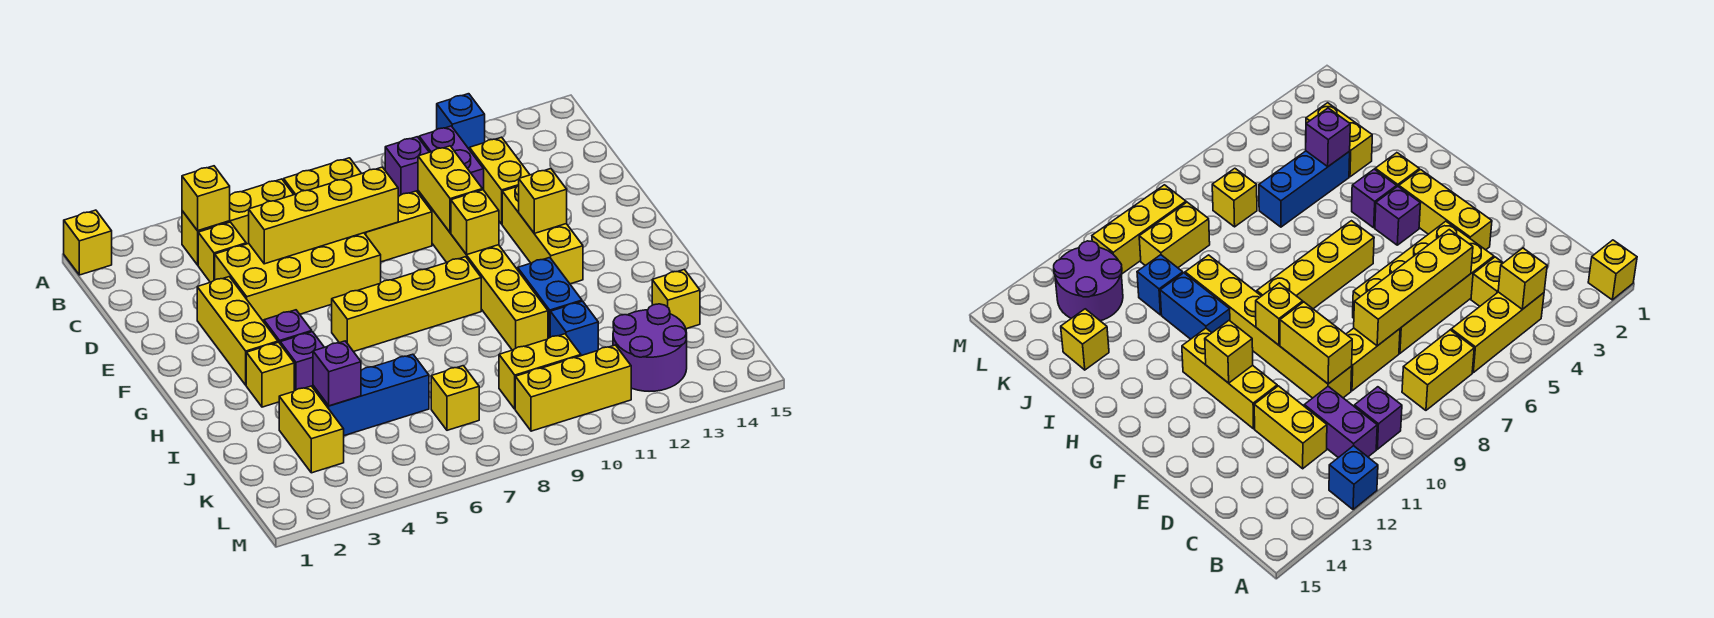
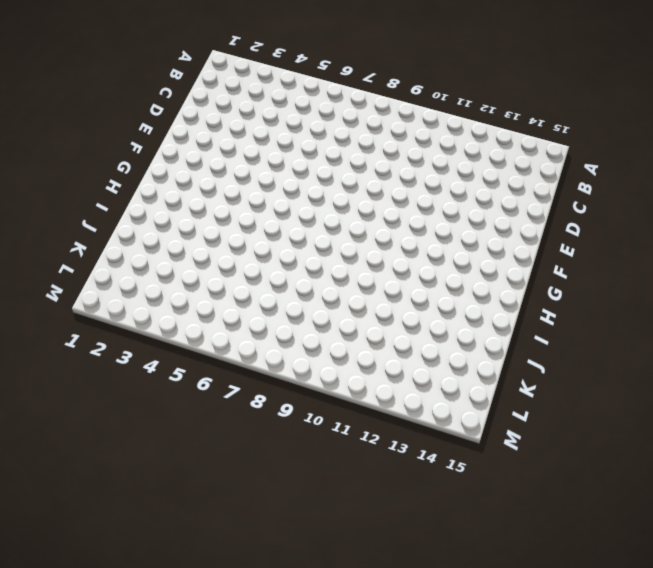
none -> yellow 1x1 brick [64,210,112,275]
none -> blue 1x1 brick [437,94,485,150]
none -> yellow 1x3 brick [182,179,294,265]
none -> yellow 1x2 brick [284,158,362,195]

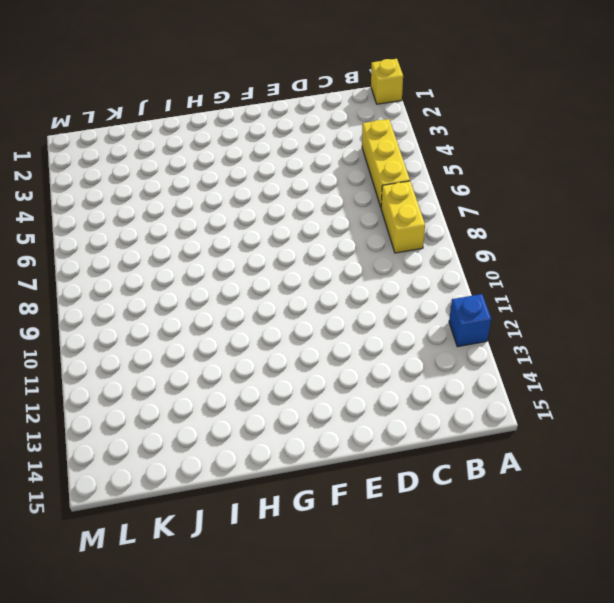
none -> purple 1x1 brick [385,137,429,197]
none -> purple 1x2 brick [419,126,484,190]
none -> yellow 1x1 brick [198,222,246,282]
none -> yellow 1x2 brick [470,137,530,224]

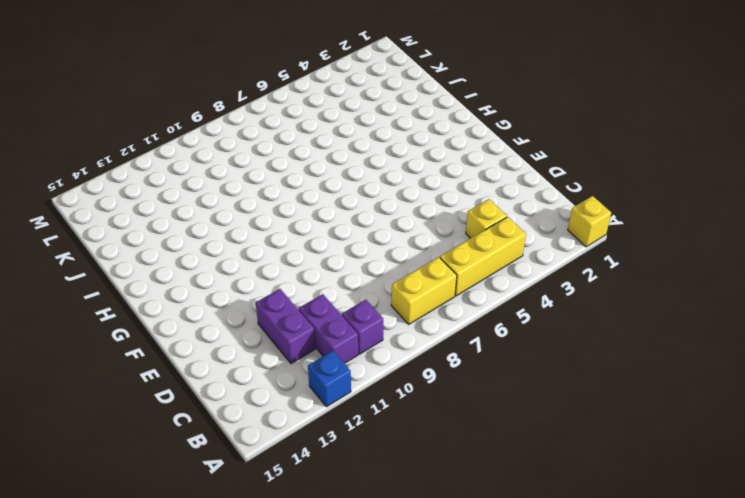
purple 1x2 brick [256,289,315,364] -> yellow 1x2 brick [470,137,530,224]
none -> yellow 2x4 brick [215,233,381,322]
none -> yellow 1x2 brick [365,191,432,262]
none -> yellow 1x6 brick [418,191,548,350]
none -> yellow 1x3 brick [197,277,278,385]

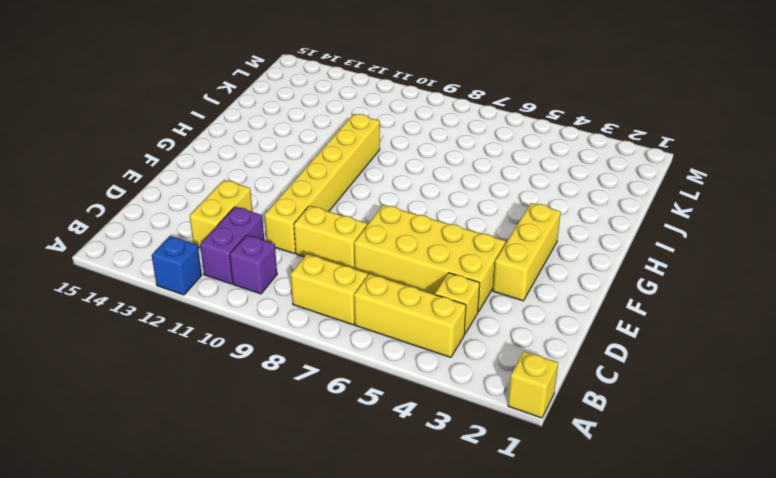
none -> yellow 1x3 brick [502,185,583,284]
none -> purple 1x1 brick [264,310,312,343]
none -> yellow 1x4 brick [332,257,481,352]
none -> yellow 1x1 brick [246,342,294,407]

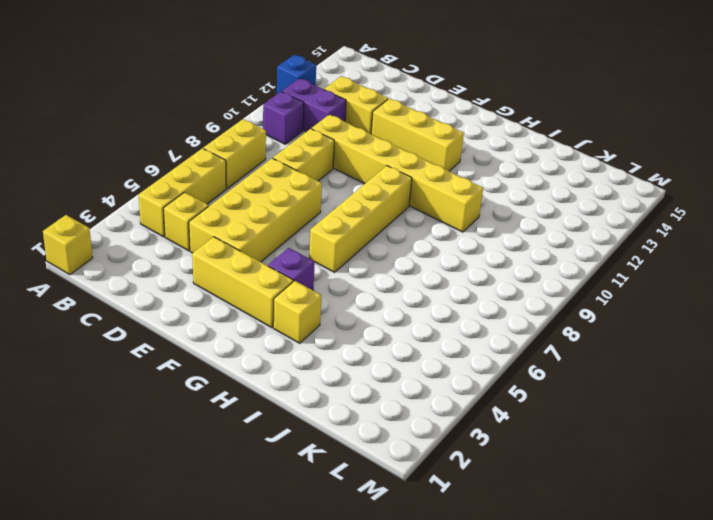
none -> purple 1x1 brick [280,332,324,391]
none -> blue 1x2 brick [518,258,582,338]
none -> yellow 1x2 brick [279,386,344,473]
none -> blue 1x3 brick [313,354,429,436]

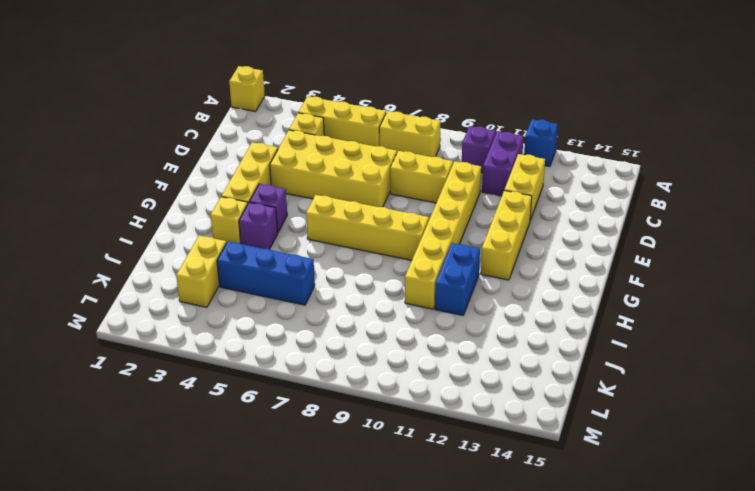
none -> blue 1x1 brick [550,301,598,356]
none -> yellow 1x1 brick [652,269,700,329]
none -> yellow 1x1 brick [431,366,479,430]
none -> yellow 1x2 brick [499,334,581,409]

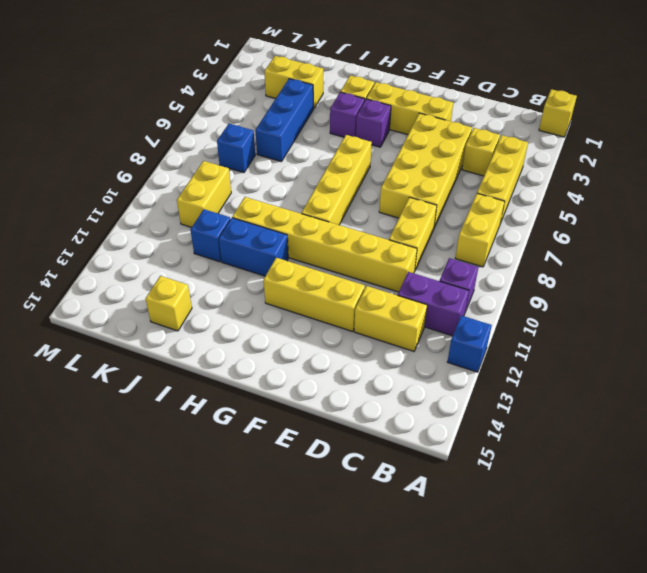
blue 1x1 brick [217,124,255,173] -> yellow 1x1 brick [431,366,479,430]
none -> purple 2x2 round brick [613,304,687,391]
none -> yellow 1x3 brick [515,345,631,431]
none -> yellow 1x1 brick [182,166,230,231]
none -> yellow 1x4 brick [249,167,398,264]

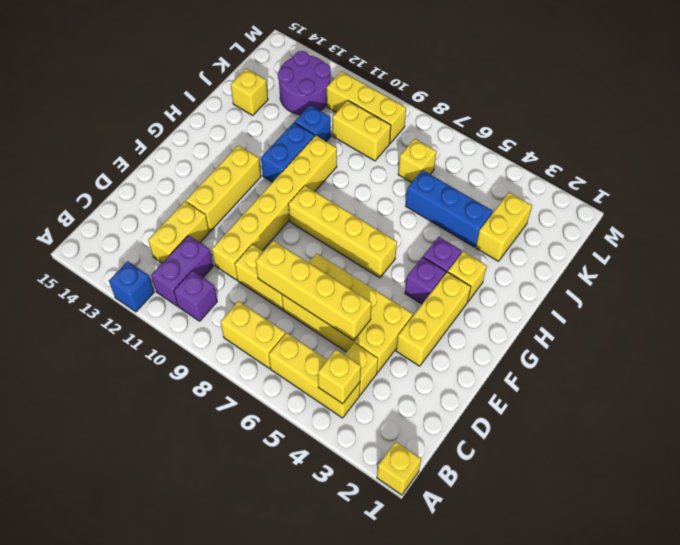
none -> yellow 1x2 brick [418,146,482,233]
none -> yellow 1x1 brick [451,190,499,255]
none -> yellow 1x1 brick [519,169,567,233]
none -> purple 1x1 brick [313,341,361,406]

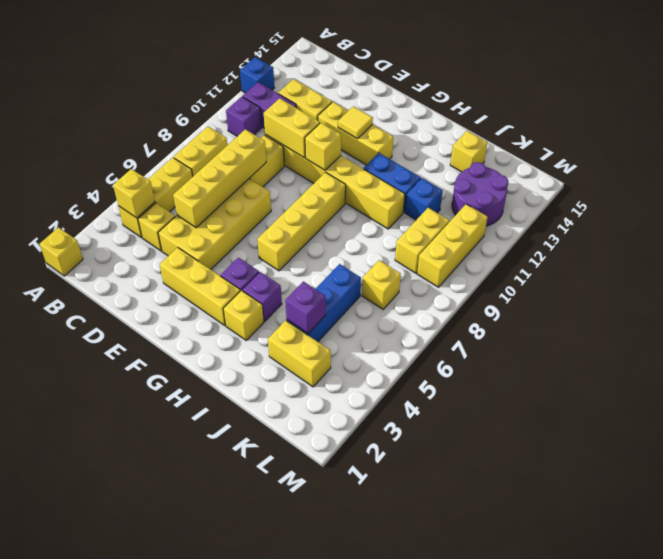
yellow 1x1 tile [338,106,373,139] -> yellow 1x1 brick [519,169,567,233]

